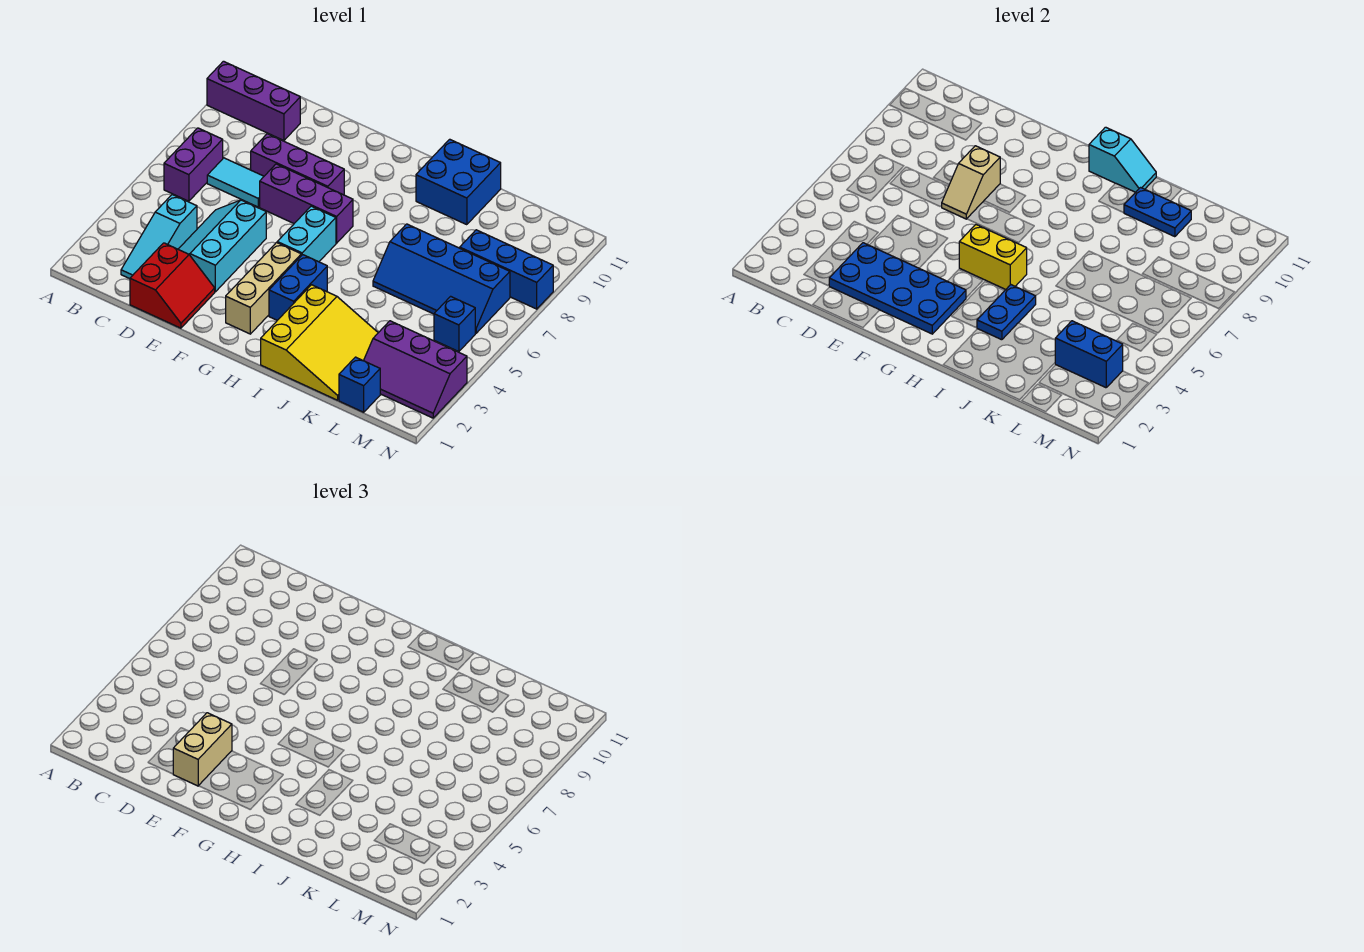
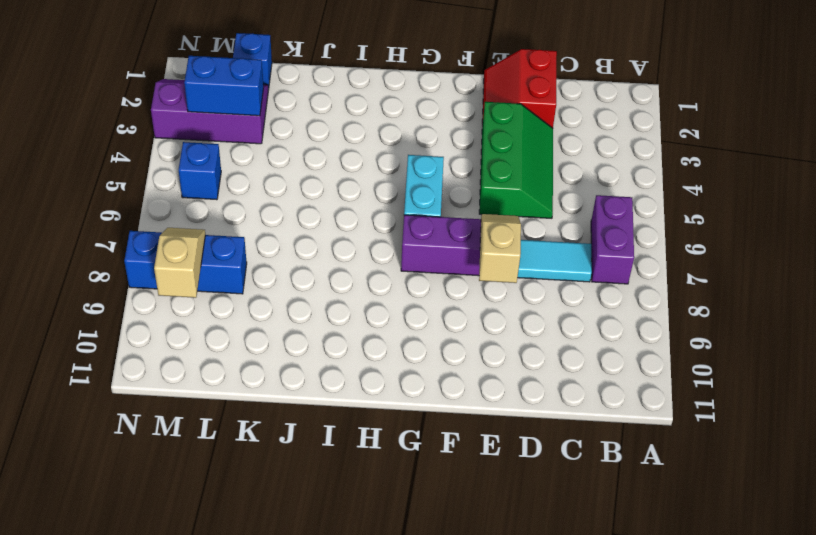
green 2x3 slope [479,102,553,218] -> cyan 2x3 slope [178,200,266,292]
tan 1x2 slope [154,228,205,298] -> none
none -> purple 1x3 brick [207,61,300,140]
none -> cyan 1x3 slope [121,195,197,279]
none -> purple 1x3 brick [251,134,344,195]

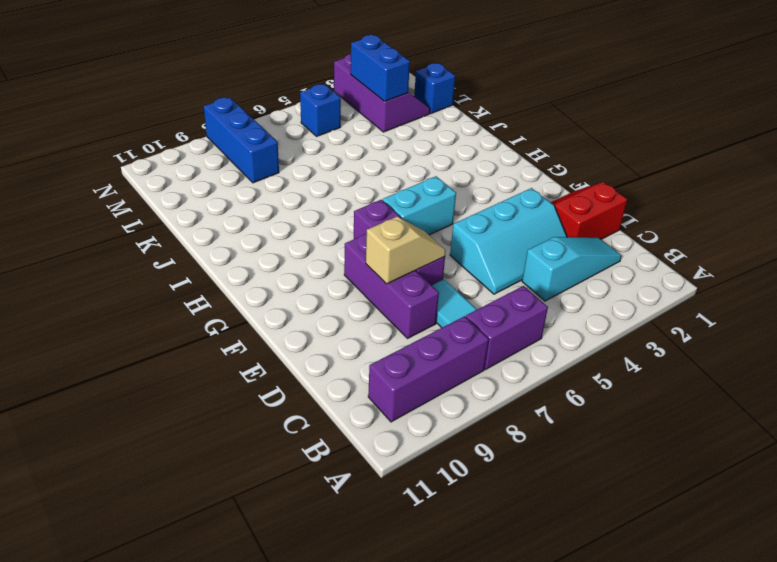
purple 1x3 brick [368,316,489,422] -> purple 1x3 brick turned to [207,61,300,140]
none -> tan 1x3 brick [226,243,301,334]
none -> blue 1x2 brick [269,255,327,320]
none -> yellow 3x3 slope [261,285,378,400]

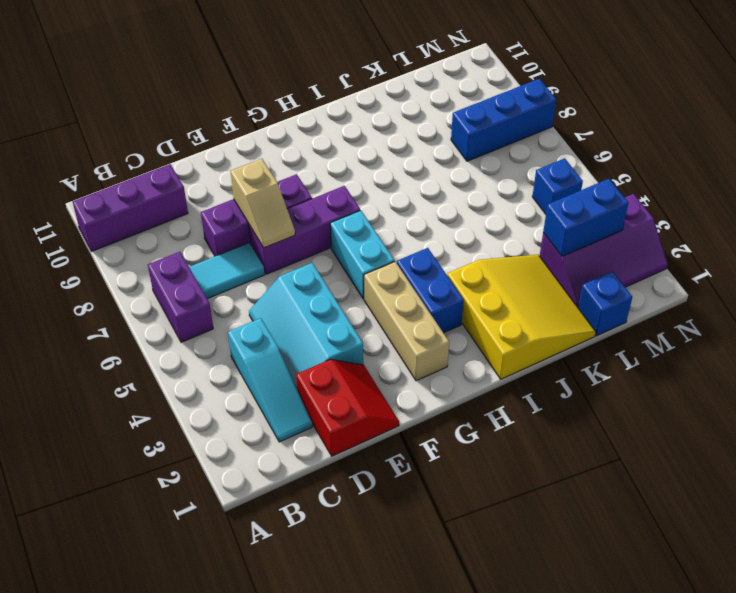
none -> blue 2x2 brick [416,139,501,225]
none -> blue 2x4 slope [373,224,510,333]
none -> blue 2x4 plate [829,243,966,334]

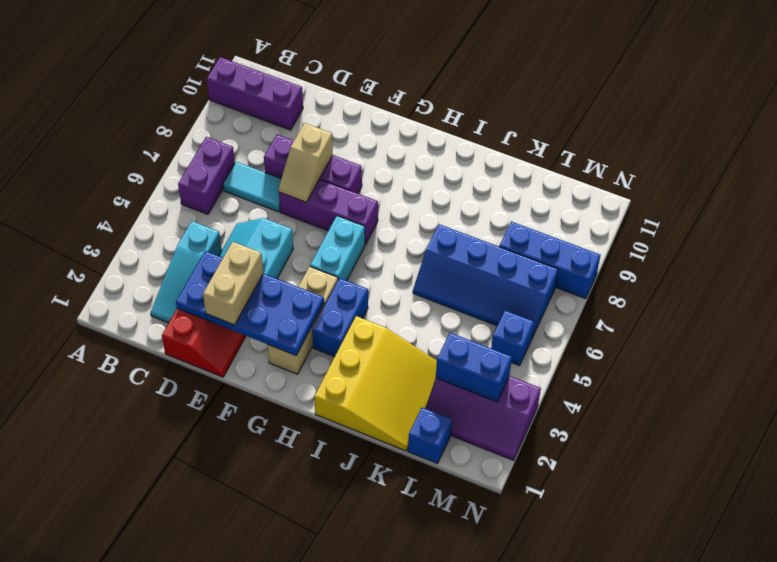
none -> blue 2x2 brick [416,139,501,225]
none -> yellow 1x2 brick [959,225,1027,289]
none -> cyan 1x2 slope [1089,127,1156,192]

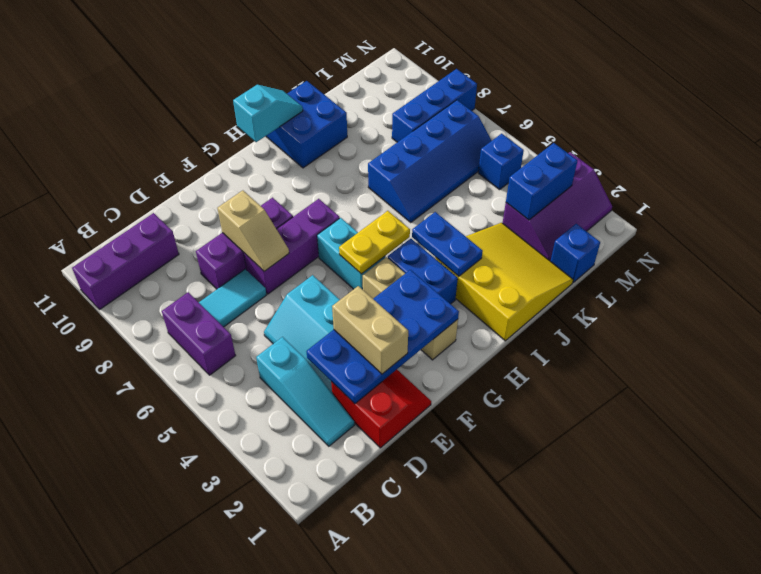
yellow 1x2 plate [339,211,410,274] -> yellow 1x2 brick [959,225,1027,289]
none -> blue 1x2 plate [1124,188,1191,237]

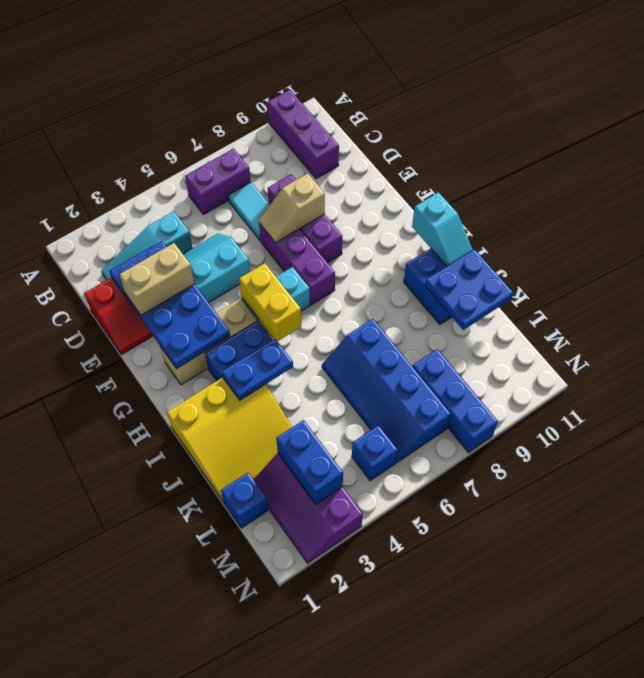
blue 2x2 plate [425,249,513,330] -> blue 1x2 plate [1124,188,1191,237]

